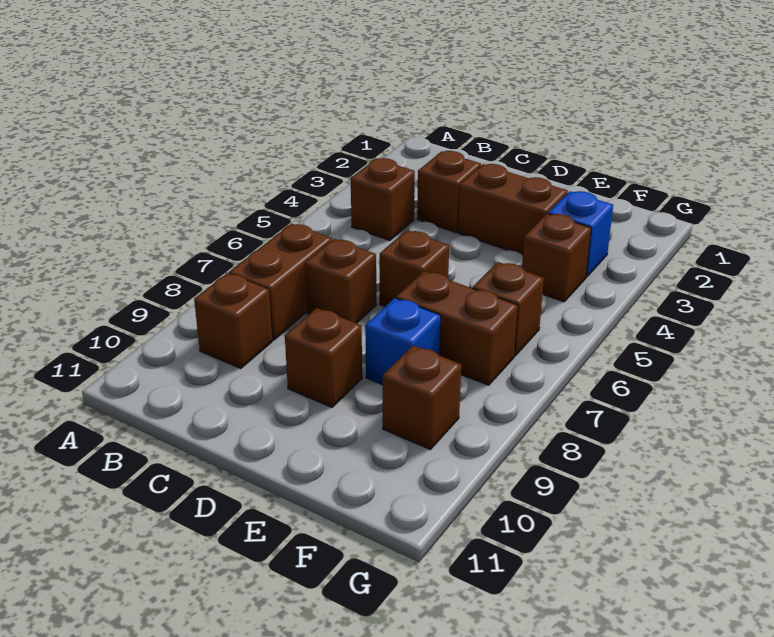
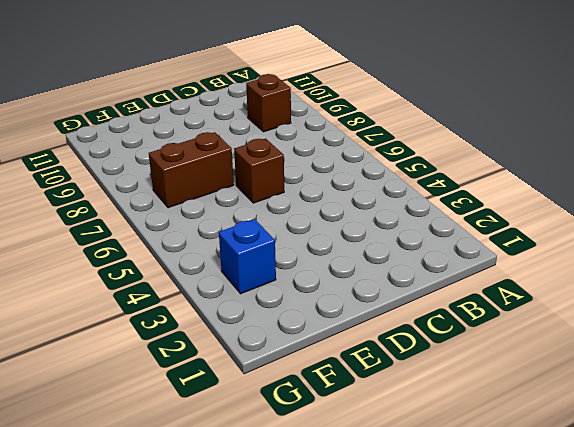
none -> brown 1x1 brick [351,158,415,240]
none -> brown 1x2 brick [229,224,332,340]
none -> brown 1x1 brick [417,151,481,232]

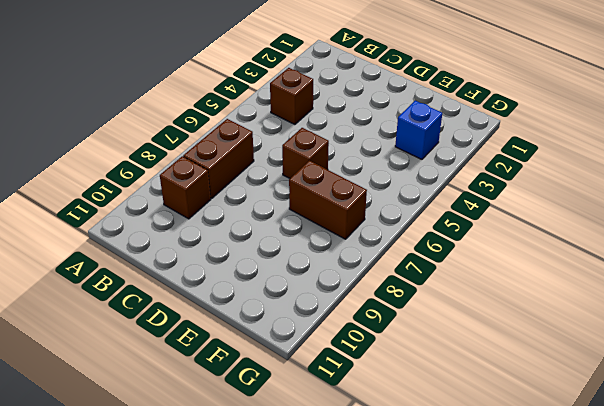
none -> brown 1x1 brick [417,151,481,232]
none -> brown 1x1 brick [305,239,376,323]
none -> brown 1x2 brick [458,164,568,255]

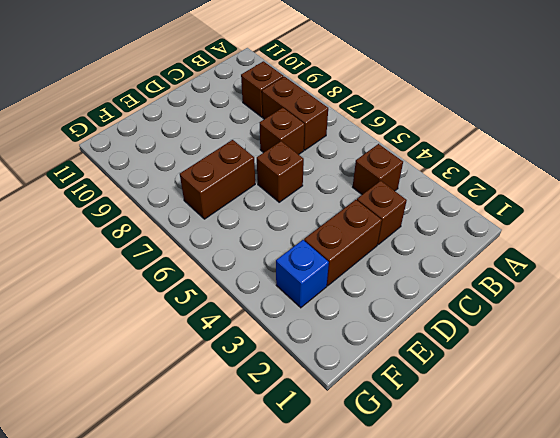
none -> brown 1x1 brick [285,308,362,407]
none -> blue 1x1 brick [365,298,441,385]
none -> brown 1x1 brick [522,214,591,302]

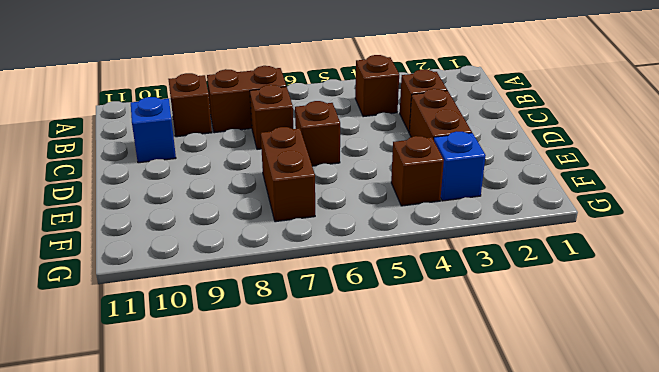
blue 1x1 brick [131,97,176,163] -> blue 1x1 brick moved to [365,298,441,385]
none -> brown 1x1 brick [285,308,362,407]
none -> brown 1x1 brick [473,262,544,356]
none -> brown 1x1 brick [383,346,461,449]

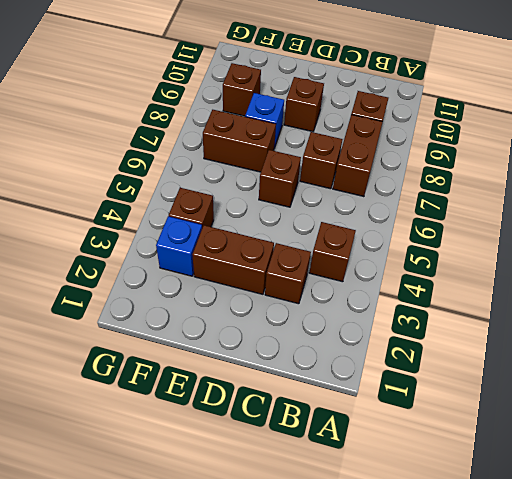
none -> brown 1x1 brick [473,262,544,356]

